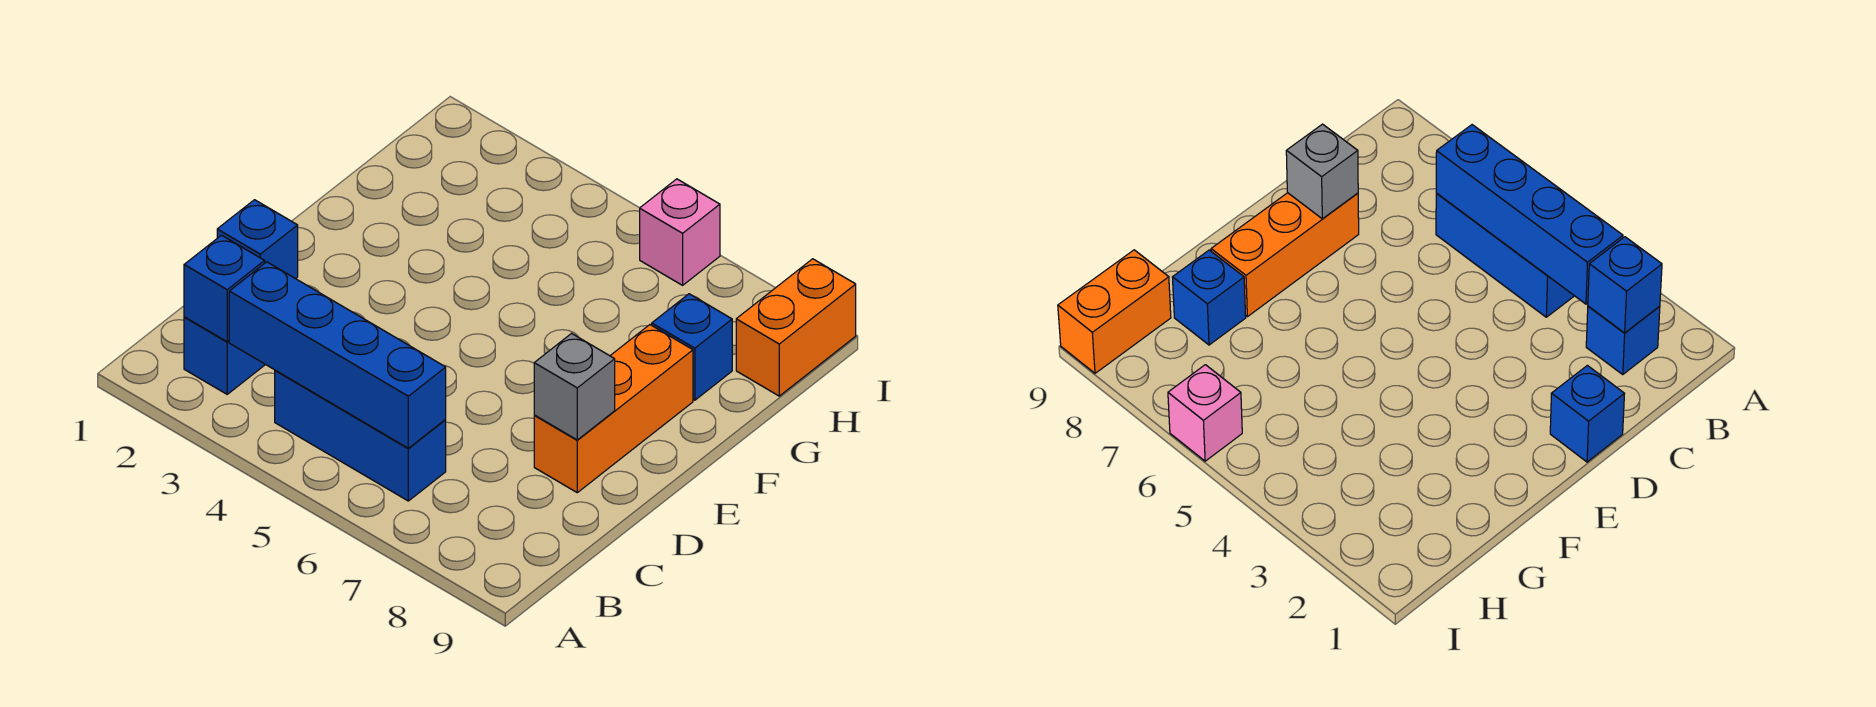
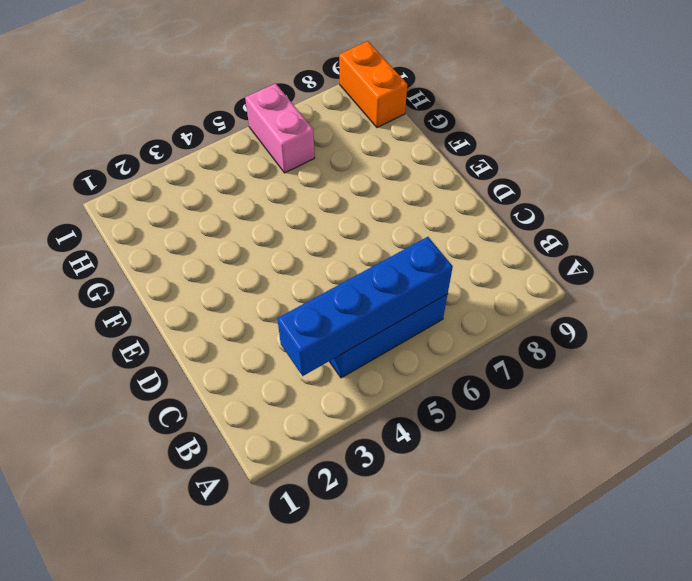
pink 1x2 brick [245,83,315,173] -> pink 1x1 brick [640,179,720,285]
none -> blue 1x1 brick [184,317,265,394]
none -> blue 1x1 brick [217,200,298,279]

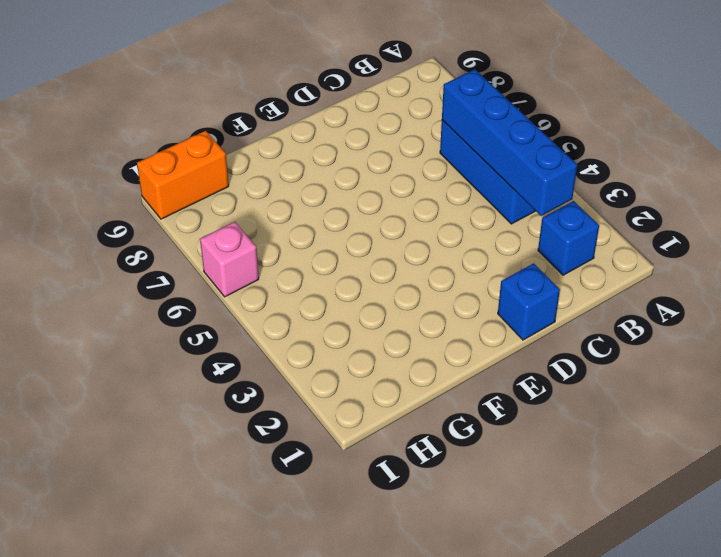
none -> orange 1x3 brick [534,325,693,493]
none -> blue 1x1 brick [652,294,732,400]

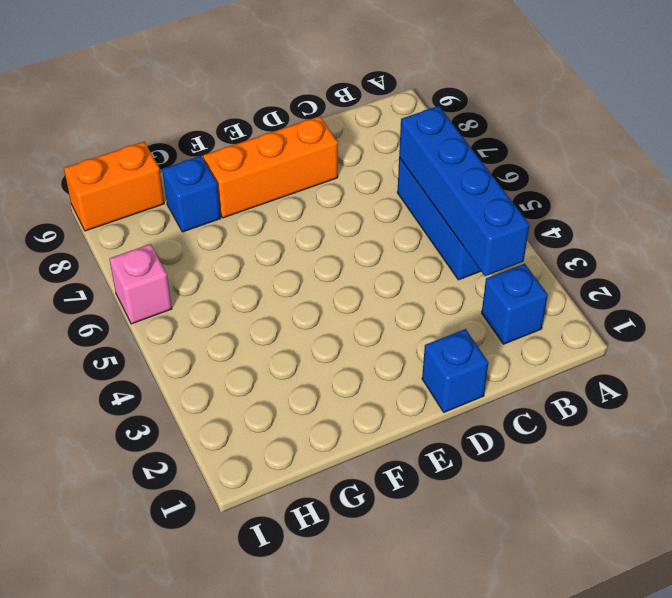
none -> blue 1x1 brick [184,235,265,342]
none -> grey 1x1 brick [534,334,615,440]

